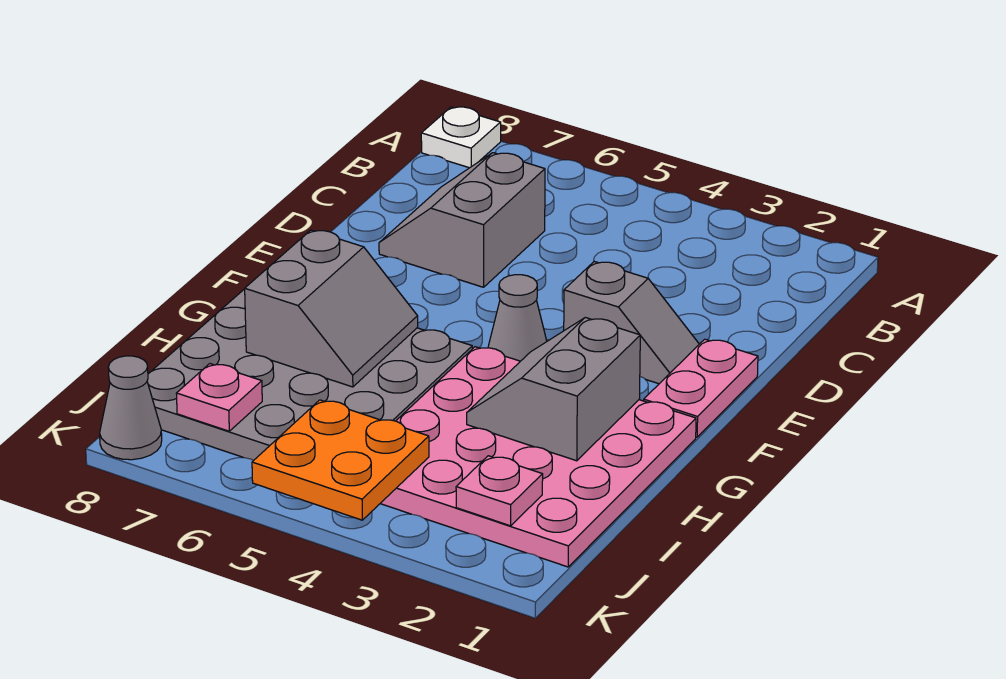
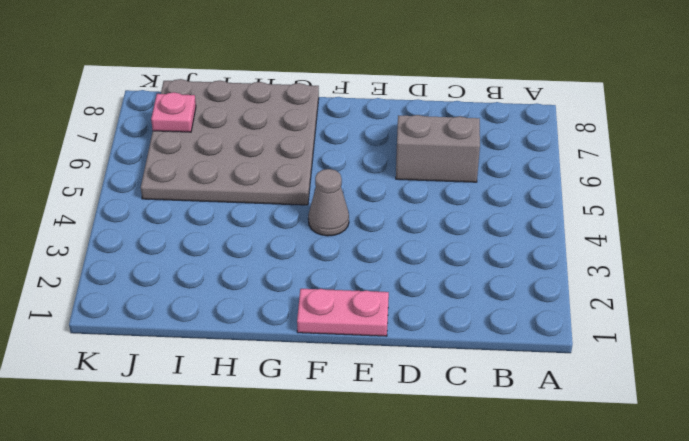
none -> white 1x1 plate [421,107,501,168]
none -> grey 1x2 slope [564,262,699,384]
none -> pink 4x4 plate [380,347,696,567]

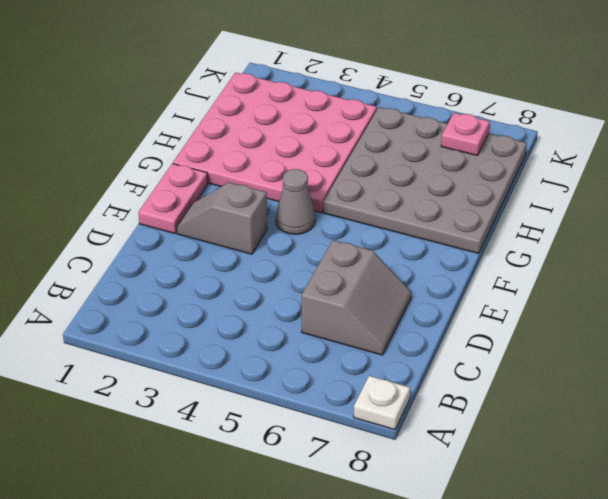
none -> grey 1x1 cone [100,356,162,460]
none -> grey 2x2 slope [467,318,640,461]
none -> grey 2x2 slope [245,230,418,387]

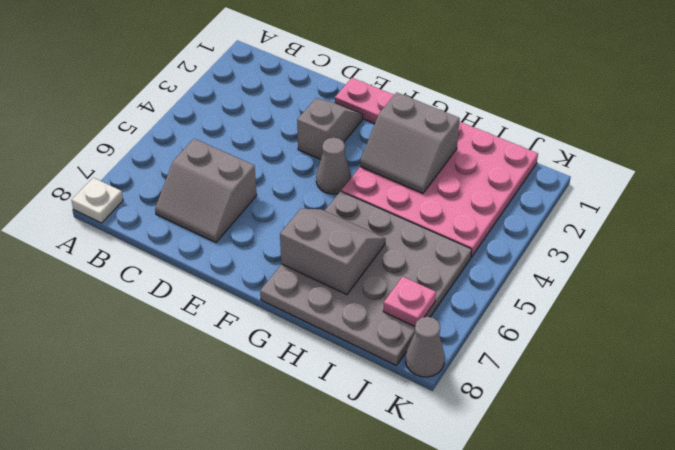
none -> pink 1x1 plate [456,456,543,526]
none -> orange 2x2 plate [252,400,429,520]

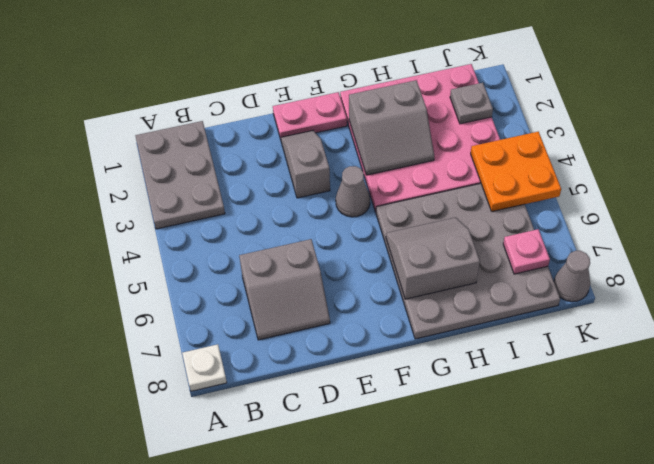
grey 2x3 plate [135,121,225,229] -> none
grey 1x1 plate [450,83,493,124] -> pink 1x1 plate [456,456,543,526]

